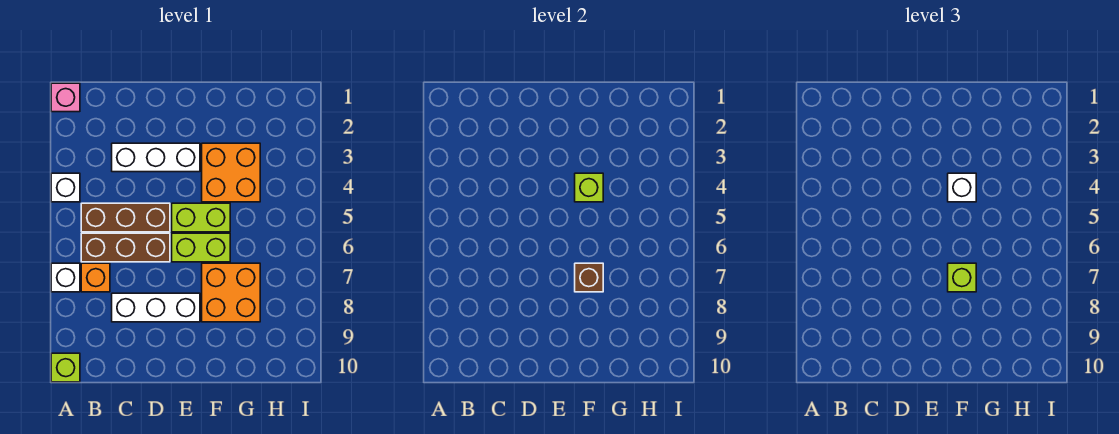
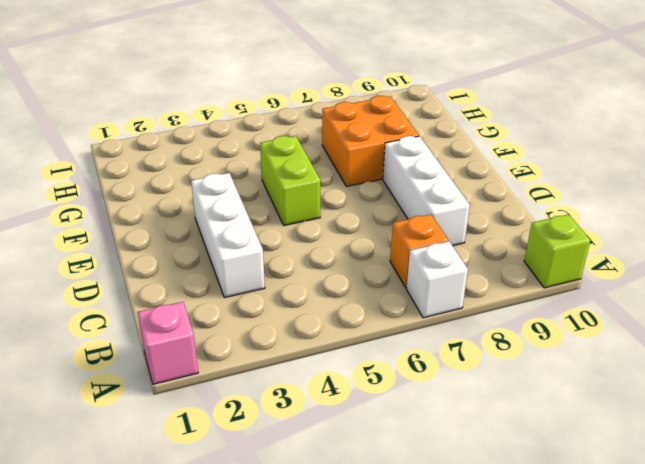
none -> white 1x1 brick [51,173,80,202]
none -> brown 1x3 brick [81,203,170,232]
none -> brown 1x3 brick [81,233,170,262]

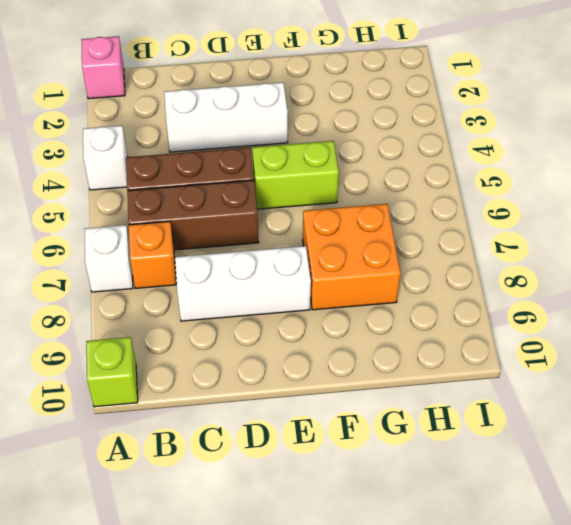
none -> lime 1x2 brick [172,233,230,262]
none -> orange 2x2 brick [202,143,260,202]
none -> lime 1x1 brick [575,173,603,202]

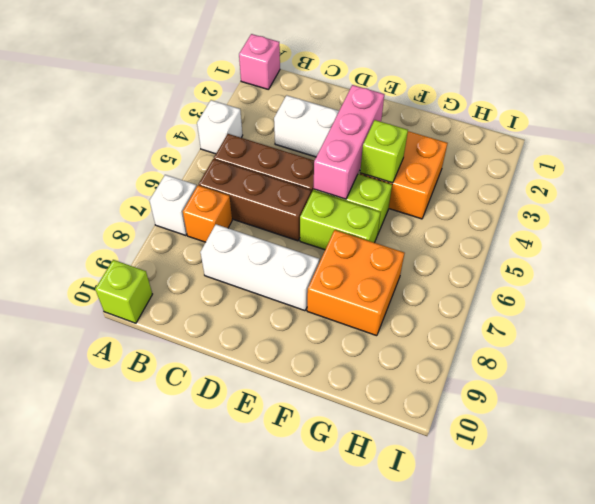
pink 1x3 brick [313,85,384,199] -> none
none -> brown 1x1 brick [575,263,603,292]
none -> white 1x1 brick [948,173,976,202]
none -> lime 1x1 brick [948,263,976,292]

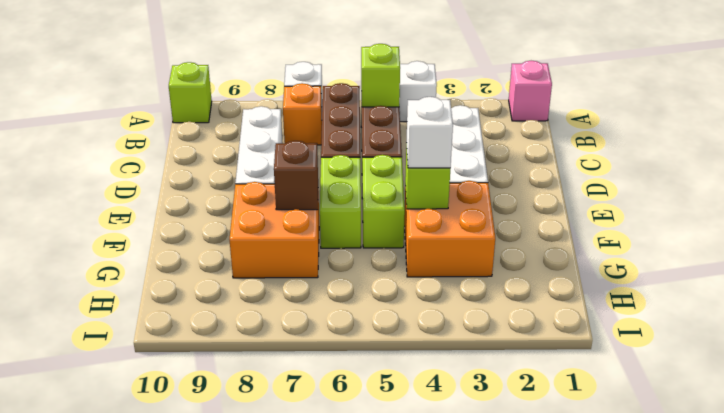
lime 1x1 brick [361,44,400,107] -> lime 1x1 brick moved to [948,263,976,292]

